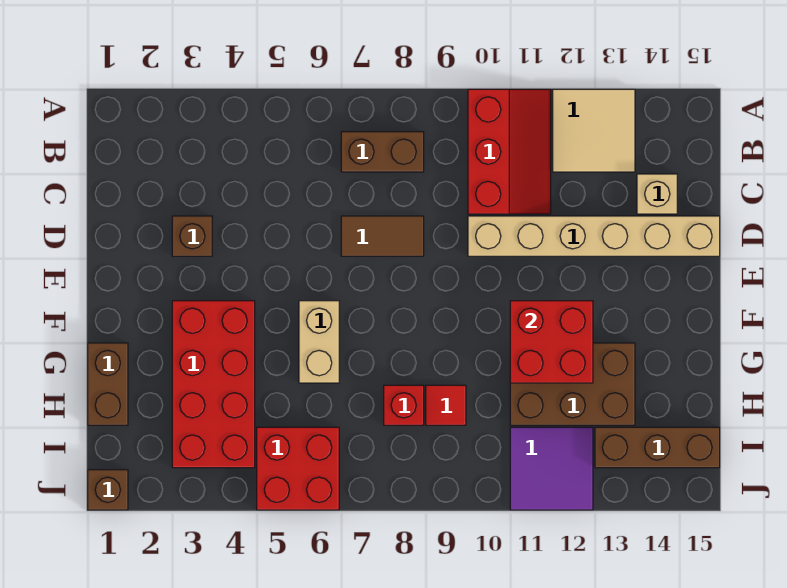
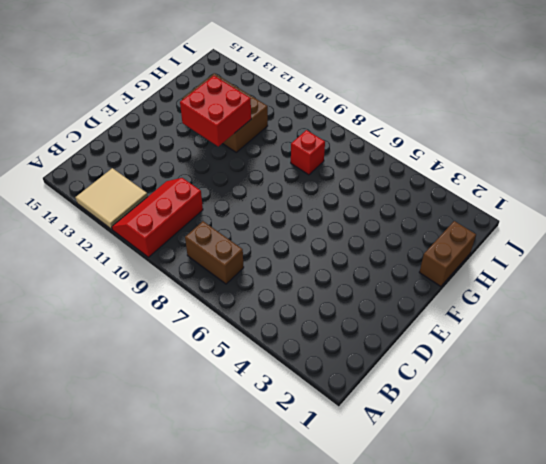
none -> tan 1x1 brick [637,174,677,214]
none -> brown 1x1 brick [172,216,212,256]
none -> brown 1x2 tile [341,216,424,256]

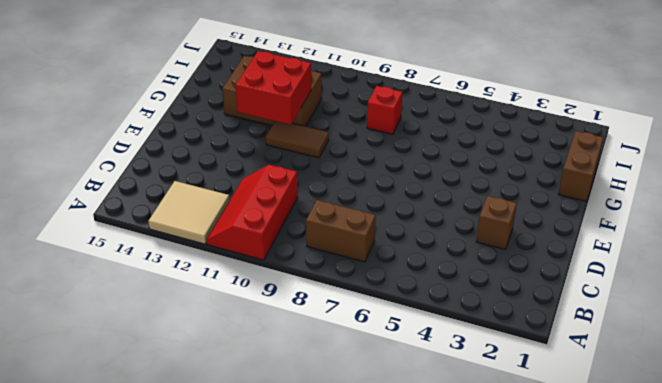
brown 1x2 tile [266,121,329,158] -> brown 1x2 tile moved to [341,216,424,256]
none -> tan 1x1 brick [637,174,677,214]
none -> tan 1x6 brick [468,216,720,256]
none -> red 2x4 brick [172,301,255,468]

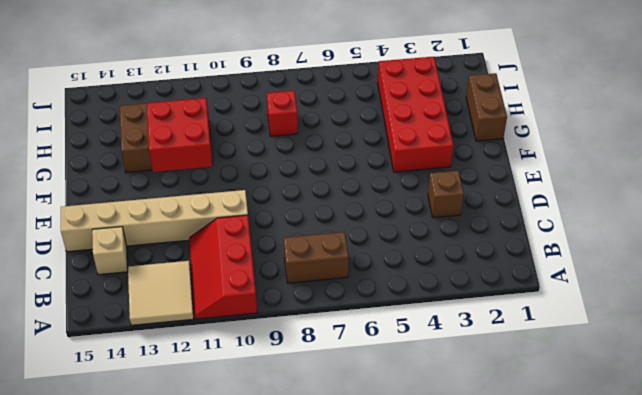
none -> brown 1x2 tile [341,216,424,256]
none -> tan 1x2 brick [299,301,339,383]
none -> red 1x1 tile [426,385,466,425]

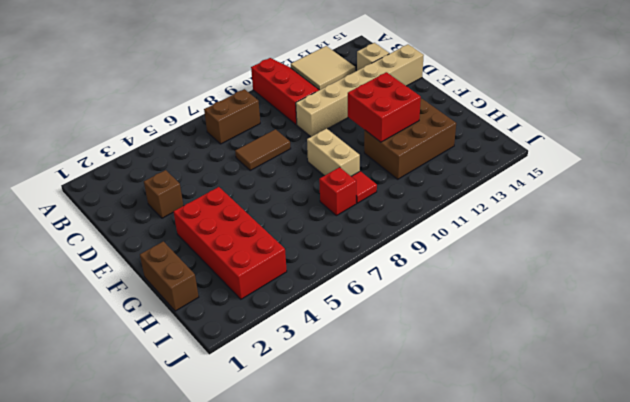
tan 1x2 brick [307,129,360,176] -> tan 1x2 brick moved to [299,301,339,383]
none -> red 2x2 brick [257,427,339,510]
none -> purple 2x2 tile [510,427,593,510]
none -> brown 1x3 brick [595,427,720,468]

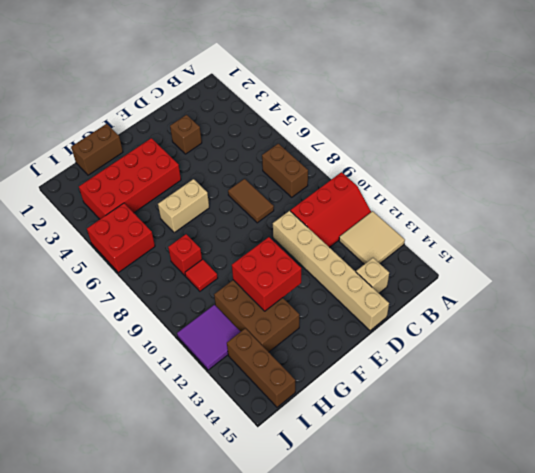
none -> brown 1x1 brick [88,470,128,510]

